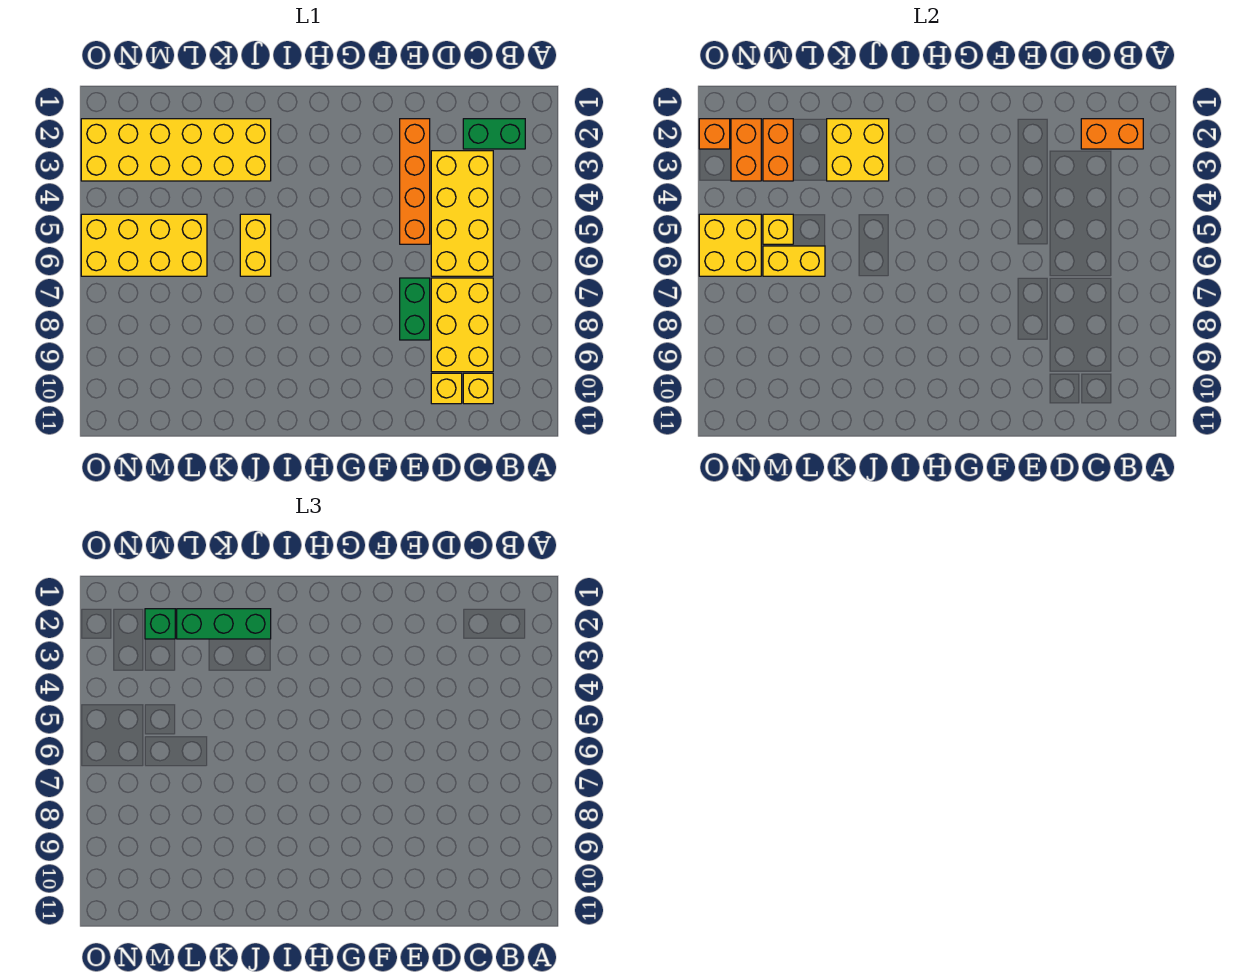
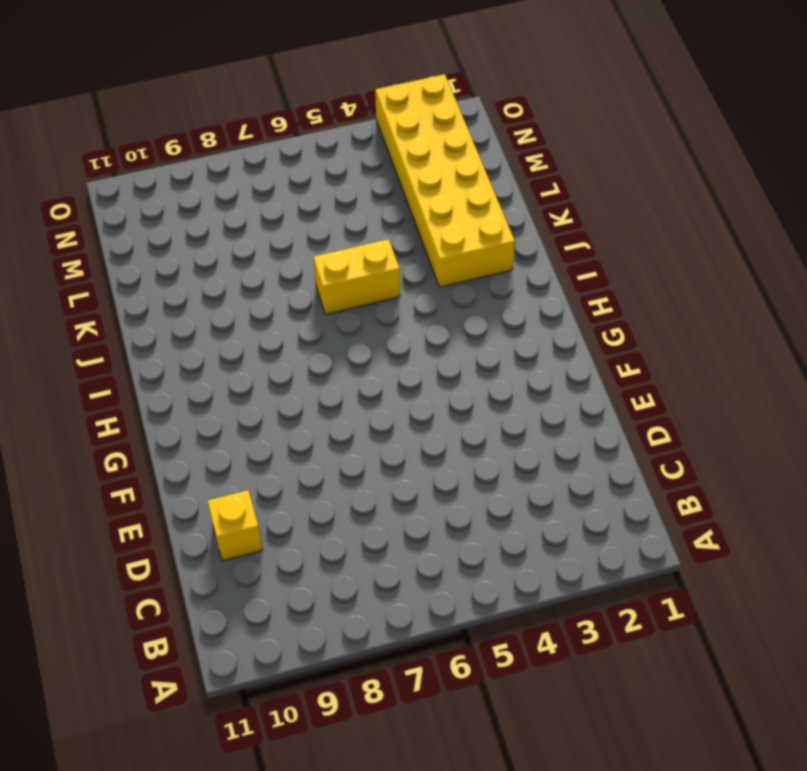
none -> green 1x2 brick [463,119,525,149]
none -> yellow 2x4 brick [431,151,493,276]
none -> yellow 2x3 brick [431,278,493,372]

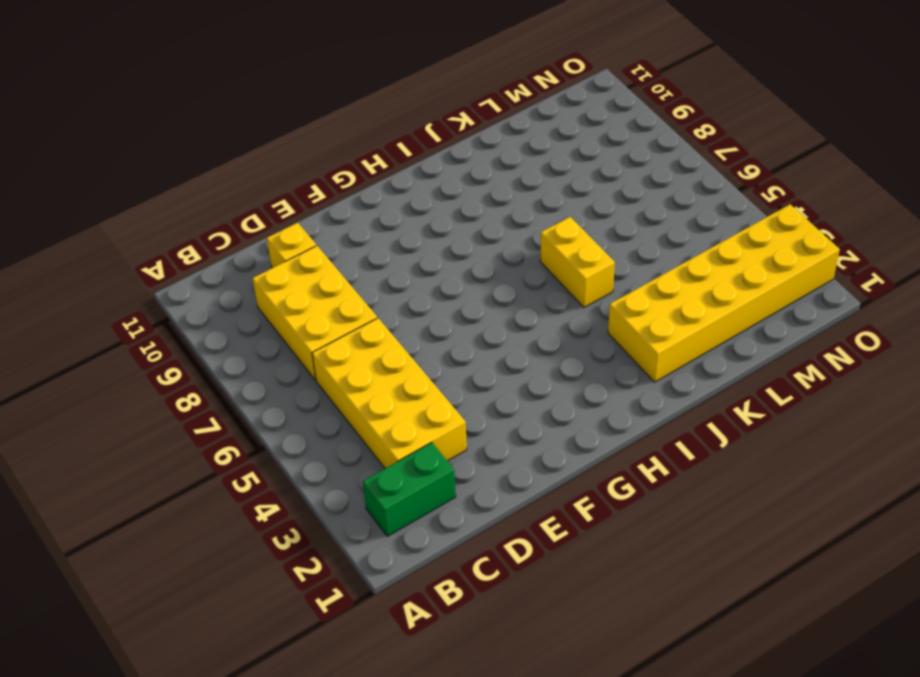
none -> yellow 1x1 brick [463,373,493,404]
none -> orange 1x4 brick [400,119,430,244]
none -> green 1x2 brick [400,278,430,340]

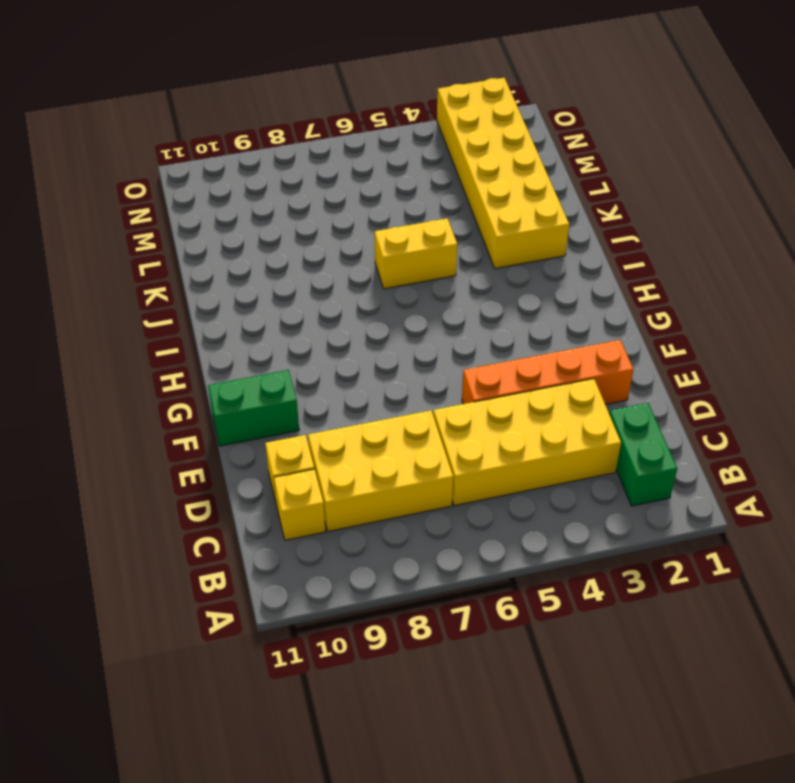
green 1x2 brick [208,370,299,446] -> green 1x2 brick moved to [400,278,430,340]
none -> yellow 2x4 brick [81,214,207,276]
none -> orange 1x2 brick [1081,119,1143,149]
none -> yellow 2x2 brick [827,119,889,181]

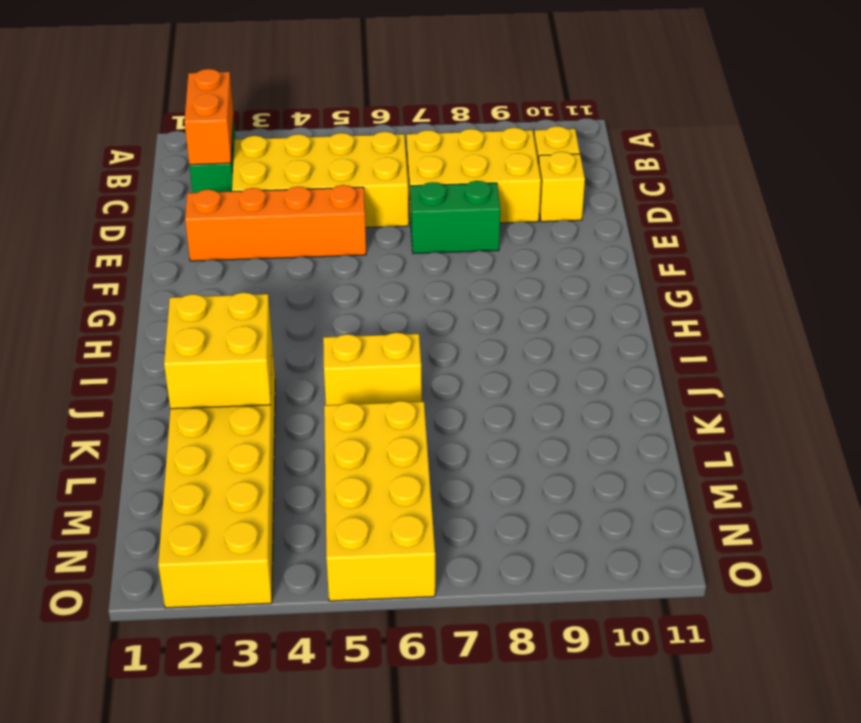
none -> yellow 1x2 brick [763,246,825,276]
none -> orange 1x2 brick [763,119,793,181]
none -> yellow 1x1 brick [763,214,793,244]

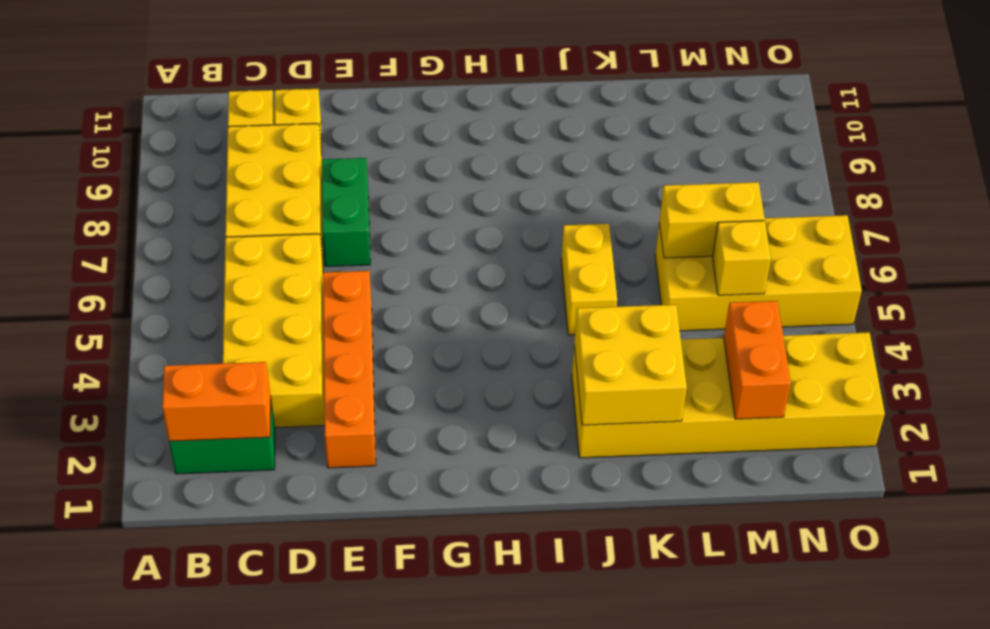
none -> orange 1x2 brick [731,119,761,181]
none -> yellow 2x2 brick [699,214,761,276]
none -> orange 1x1 brick [699,119,730,149]

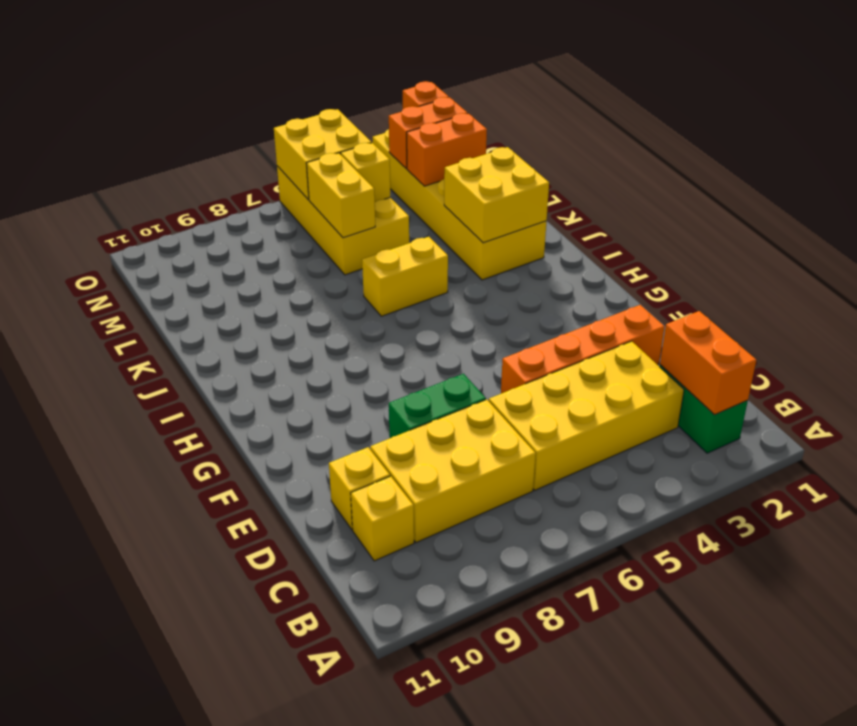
none -> green 1x3 brick [177,609,271,639]
none -> green 1x1 brick [145,609,175,639]

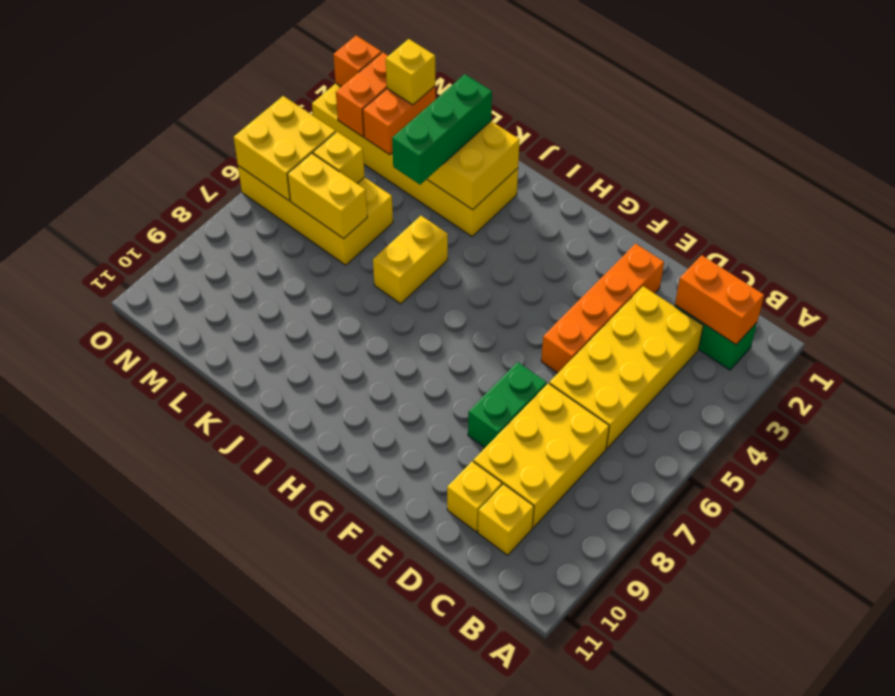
green 1x3 brick [392,74,492,185] -> green 1x3 brick turned to [177,609,271,639]
yellow 1x1 brick [386,39,435,105] -> green 1x1 brick [145,609,175,639]

